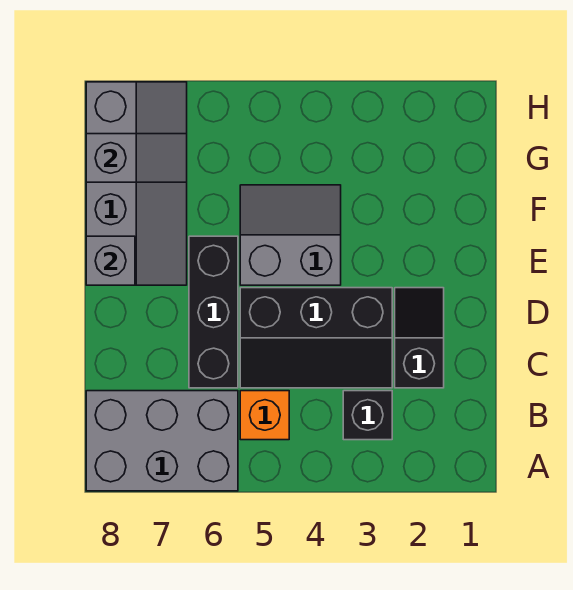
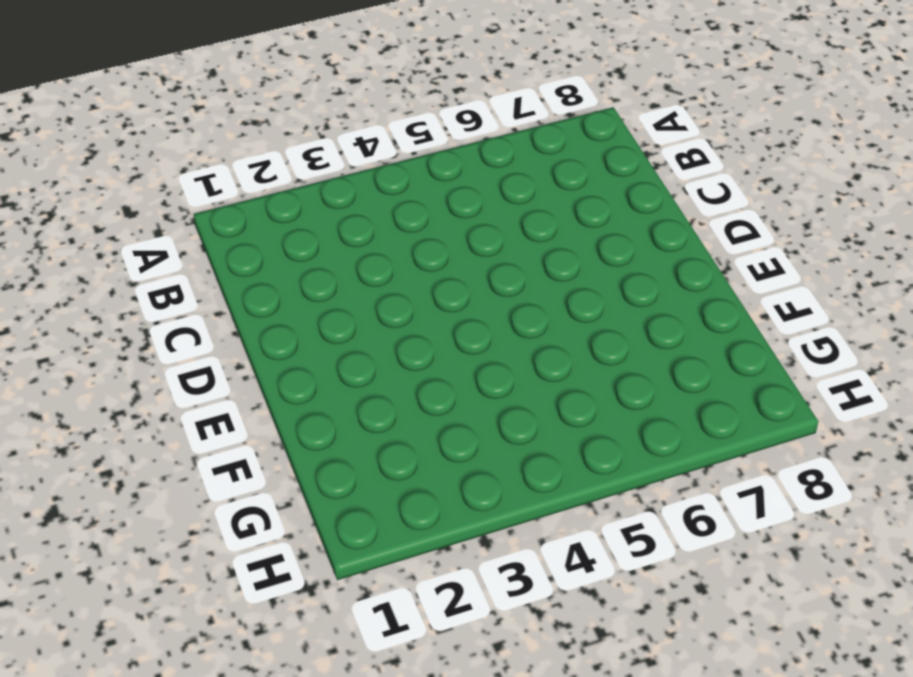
none -> grey 2x3 brick [86,391,238,491]
none -> black 1x1 brick [343,391,392,440]

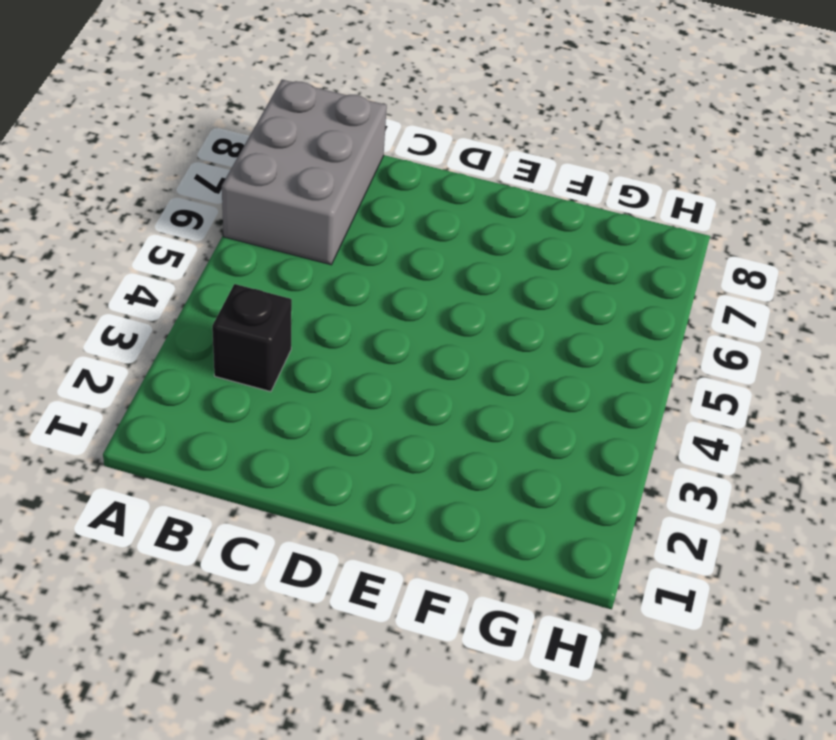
none -> orange 1x1 brick [240,391,289,440]
none -> black 1x2 slope [395,288,444,388]

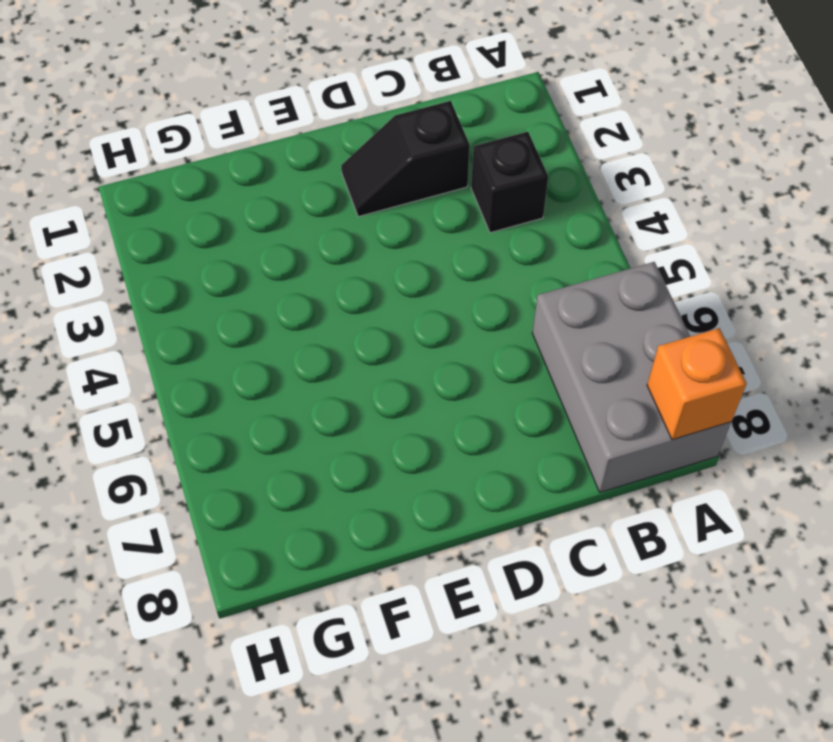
orange 1x1 brick [647,328,747,440] -> orange 1x1 brick moved to [240,391,289,440]
none -> black 2x3 slope [240,288,392,388]
none -> black 1x3 brick [189,236,238,388]

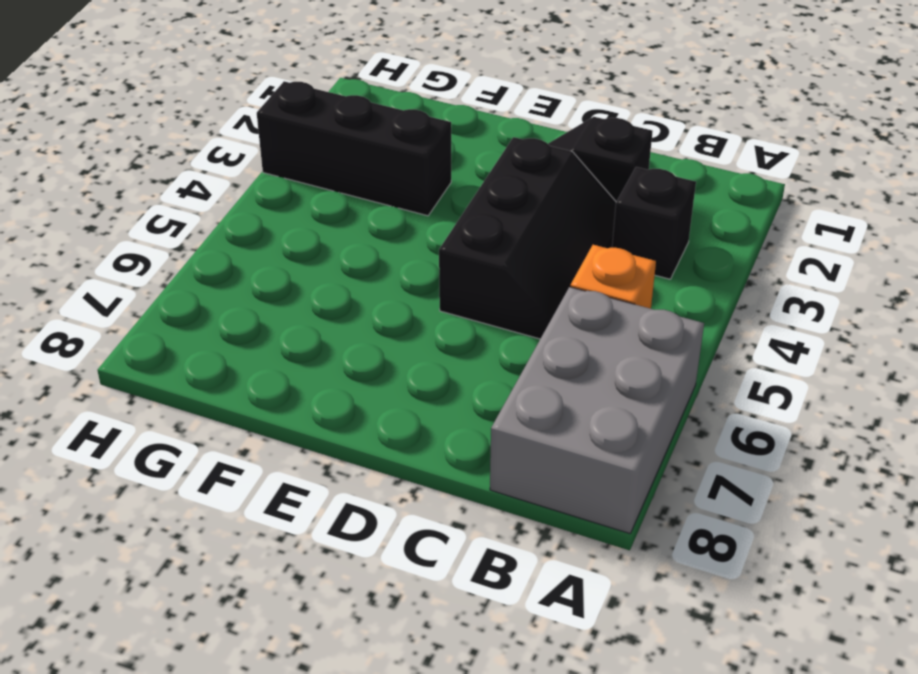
black 1x3 brick [257,81,451,216] -> black 1x3 brick moved to [189,236,238,388]
none -> grey 2x2 slope [240,185,341,285]
none -> grey 2x4 slope [86,82,187,285]

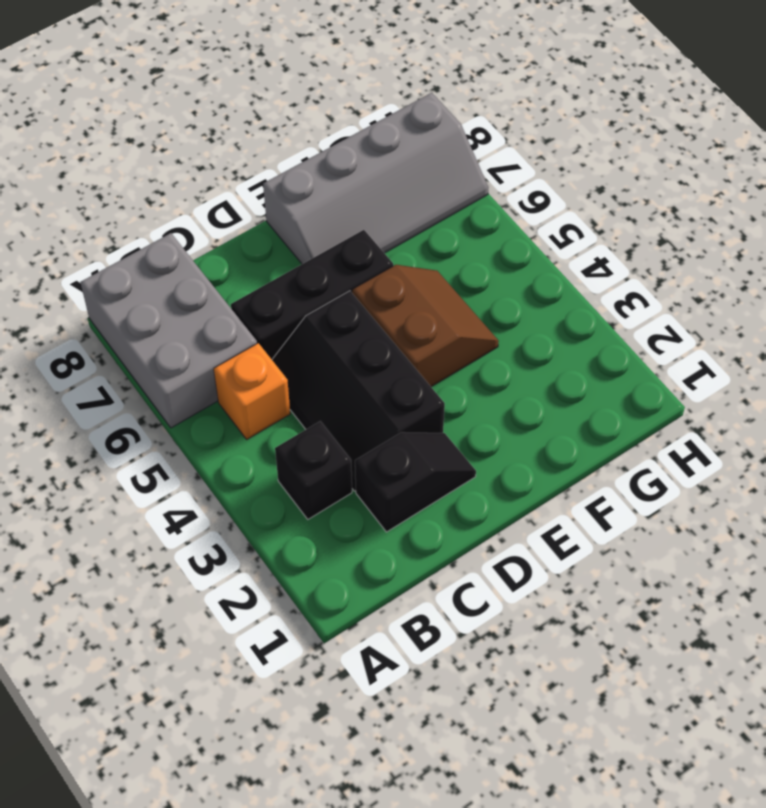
brown 2x2 slope [352,265,499,387] -> grey 2x2 slope [240,185,341,285]
none -> grey 1x1 brick [86,236,135,285]
none -> grey 1x2 slope [86,134,187,182]

